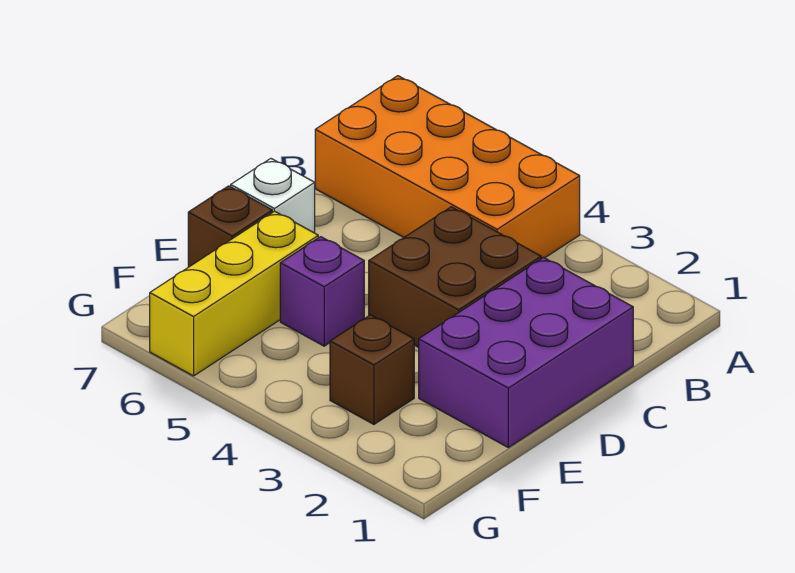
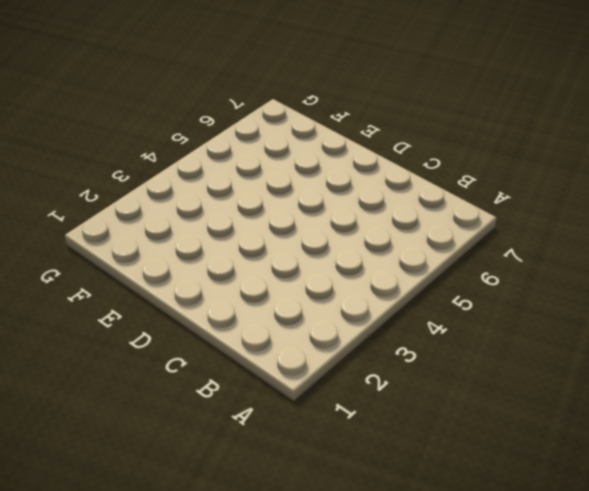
none -> orange 2x4 brick [315,76,580,259]
none -> purple 2x3 brick [419,258,633,447]

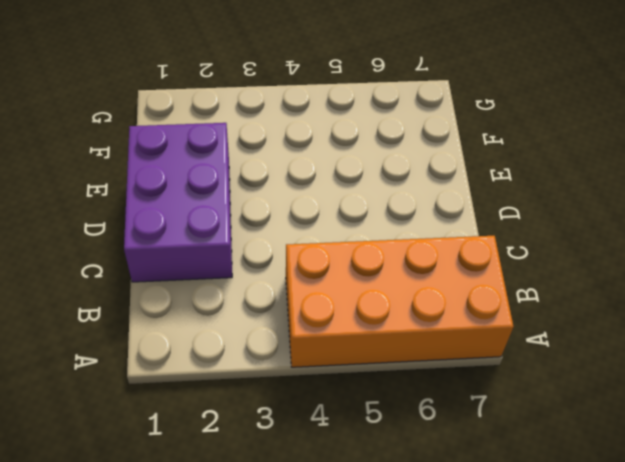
none -> brown 2x2 brick [369,207,541,347]
none -> white 1x1 brick [231,159,315,233]

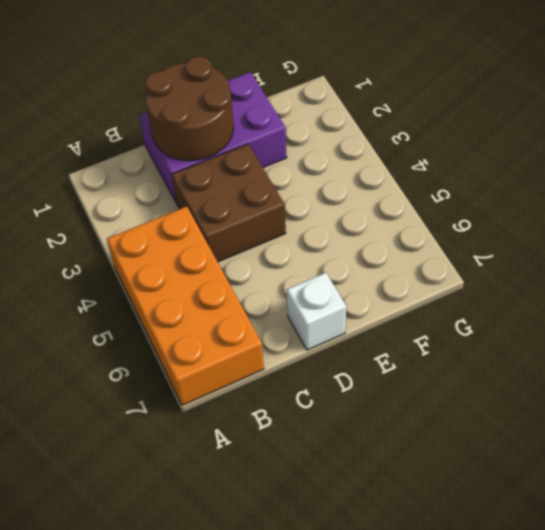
brown 2x2 round brick [145,57,234,161] -> none
none -> purple 1x1 brick [280,237,364,346]
none -> yellow 1x3 brick [150,211,318,376]

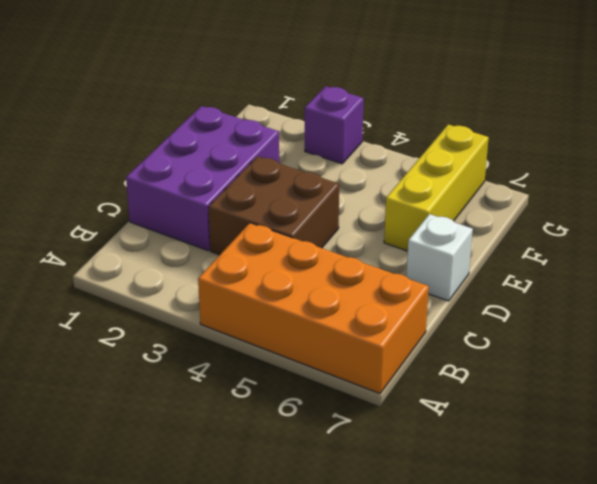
purple 1x1 brick [305,86,364,164] -> purple 1x1 brick moved to [280,237,364,346]
none -> brown 1x1 brick [188,186,272,267]
none -> brown 1x1 brick [330,315,414,424]

